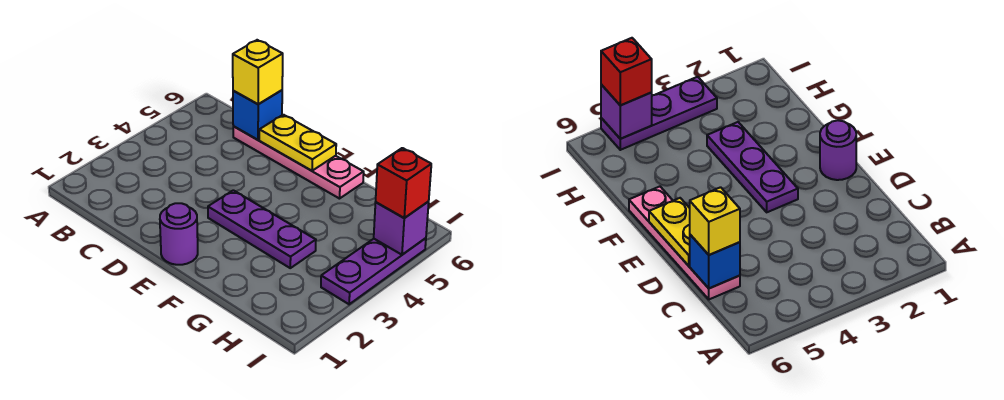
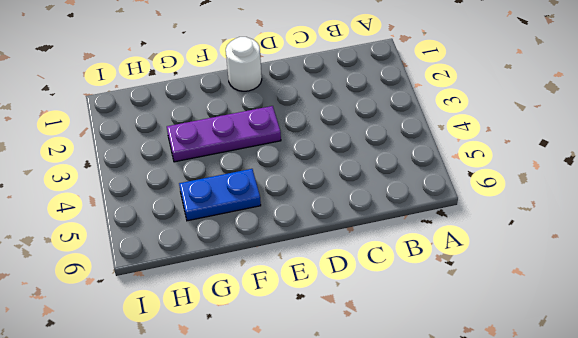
white 1x1 round brick [226,37,262,91] -> purple 1x1 round brick [160,203,198,265]
blue 1x2 plate [179,169,261,221] -> none
none -> pink 1x4 plate [233,126,364,199]
none -> purple 1x3 plate [321,238,426,304]

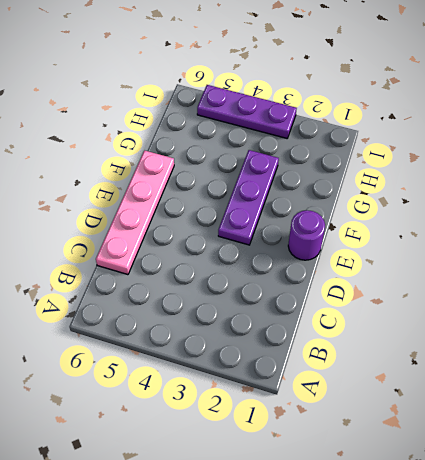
none -> blue 1x1 brick [233,90,282,140]
none -> yellow 1x2 plate [259,115,336,171]

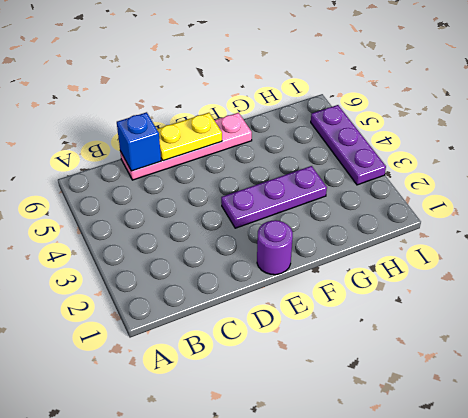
none -> purple 1x1 brick [374,201,429,255]
none -> yellow 1x1 brick [233,40,283,104]

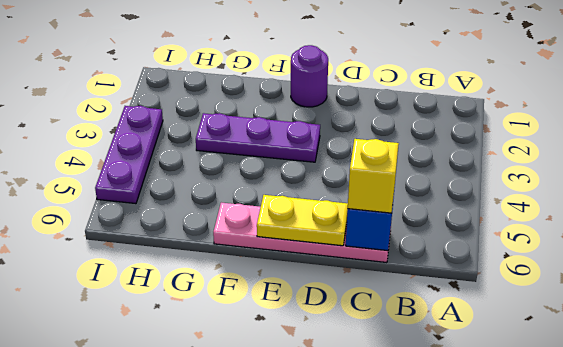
none -> purple 1x1 brick [374,201,429,255]
none -> red 1x1 brick [376,148,431,218]

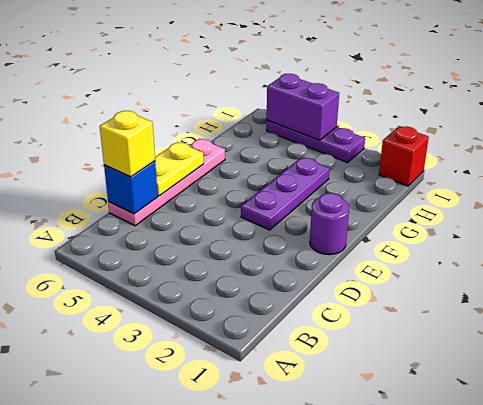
red 1x1 brick [379,126,429,186] -> red 1x1 brick moved to [376,148,431,218]
purple 1x2 brick [267,74,339,140] -> purple 1x1 brick [374,201,429,255]

